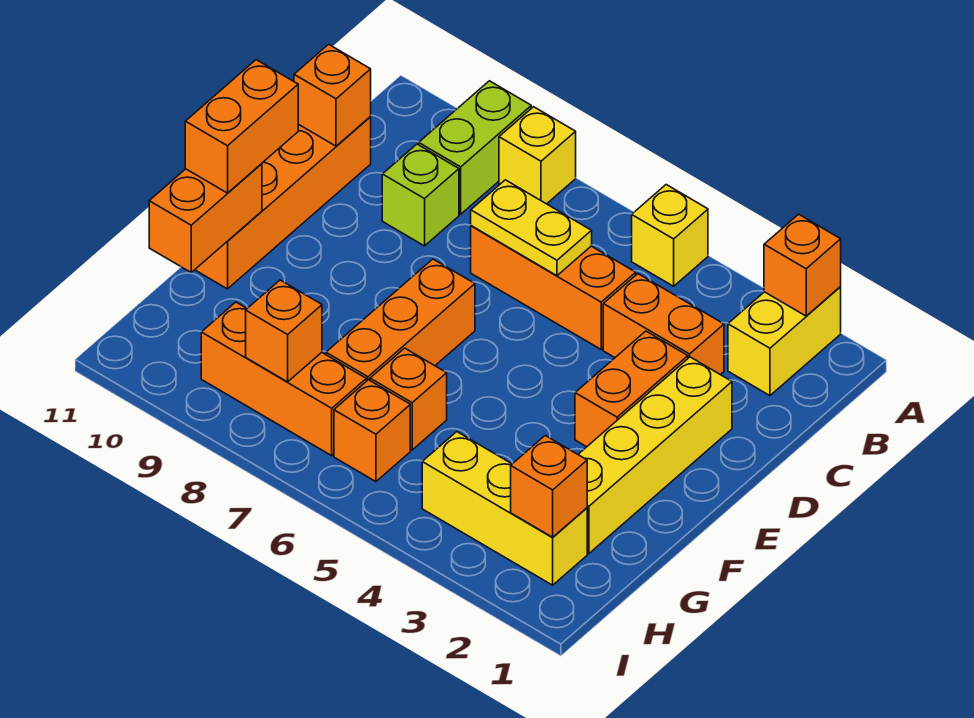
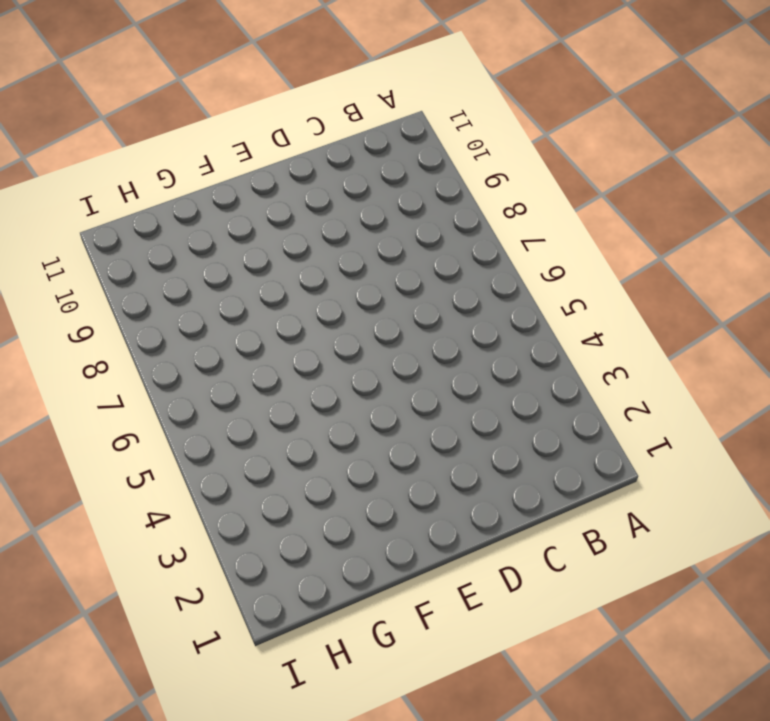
none -> yellow 1x2 brick [728,287,841,396]
none -> yellow 1x1 brick [632,185,708,286]
none -> yellow 1x1 brick [499,107,576,204]

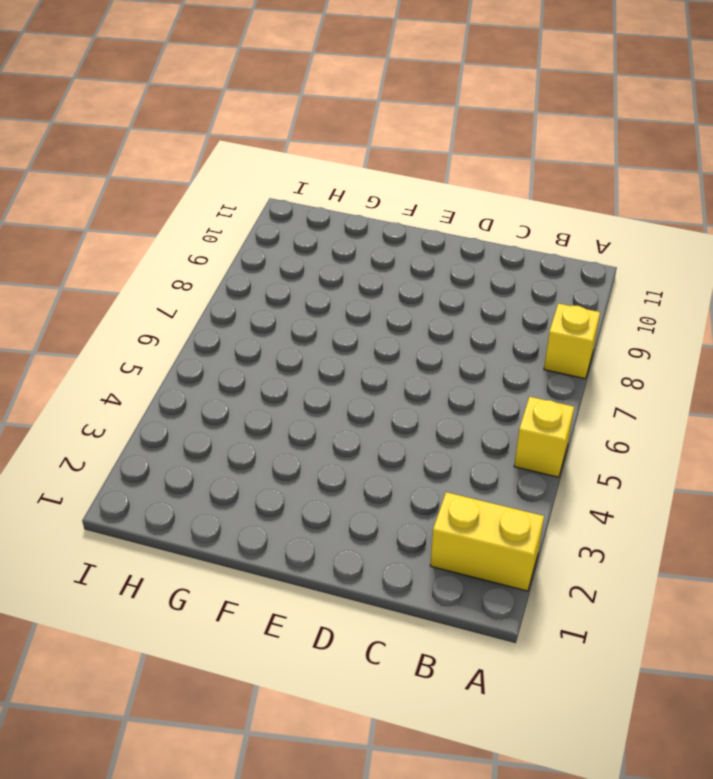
none -> lime 1x2 brick [419,81,531,214]
none -> orange 1x2 brick [603,274,724,375]
none -> orange 1x3 brick [471,226,636,349]

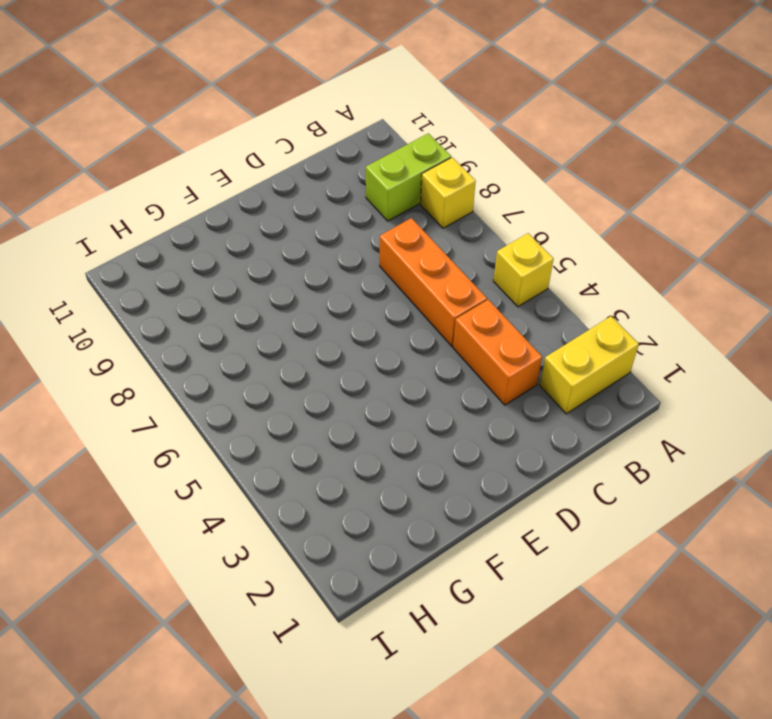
none -> lime 1x1 brick [382,144,459,246]
none -> orange 1x4 brick [195,117,371,289]
none -> yellow 1x4 brick [578,357,732,554]

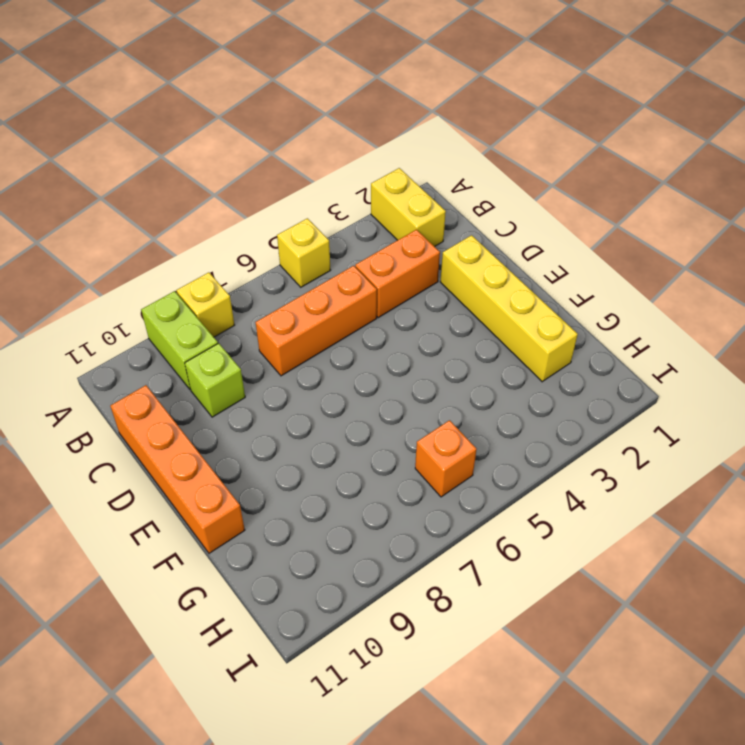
none -> orange 1x2 brick [575,331,688,447]
none -> orange 1x3 brick [326,259,475,381]
none -> orange 1x1 brick [370,348,447,450]

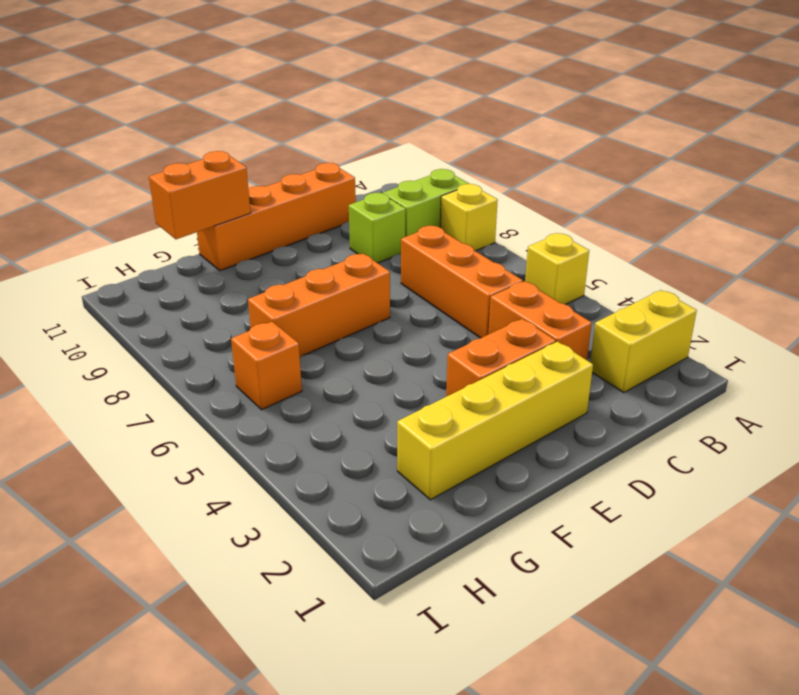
none -> orange 1x1 brick [370,348,447,450]
none -> yellow 1x3 brick [422,432,587,585]
none -> orange 1x3 brick [201,302,366,456]

